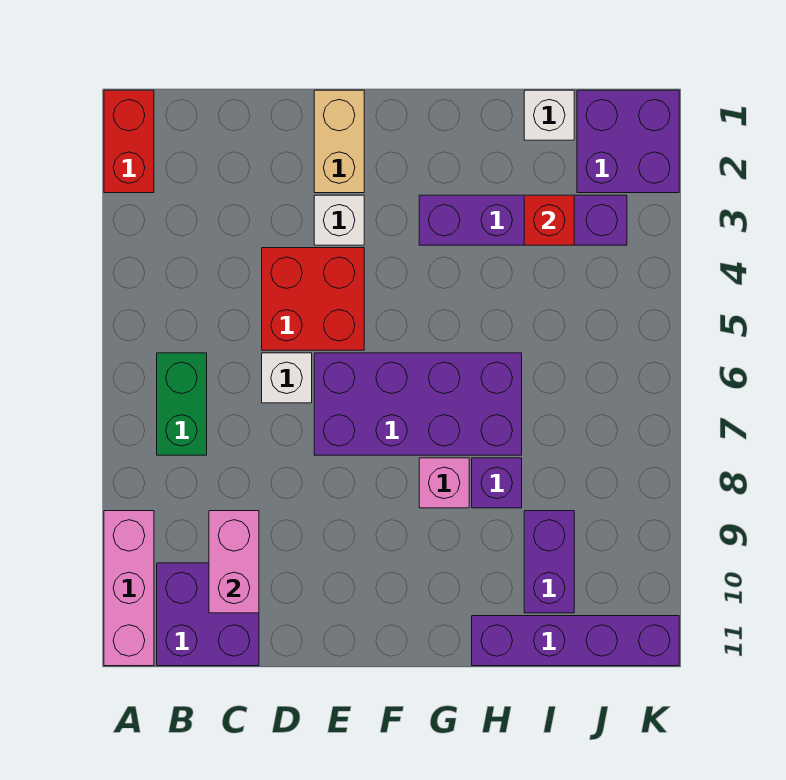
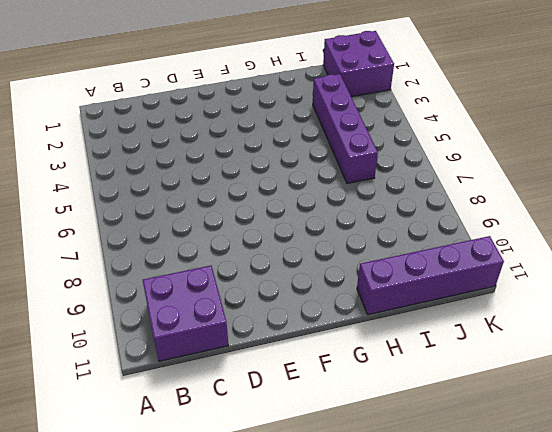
purple 1x4 brick [313,74,378,183] -> purple 1x4 brick turned to [419,195,627,245]
none -> red 1x2 brick [104,90,154,193]
none -> pink 1x3 brick [104,511,154,666]
none -> green 1x2 brick [157,353,207,455]

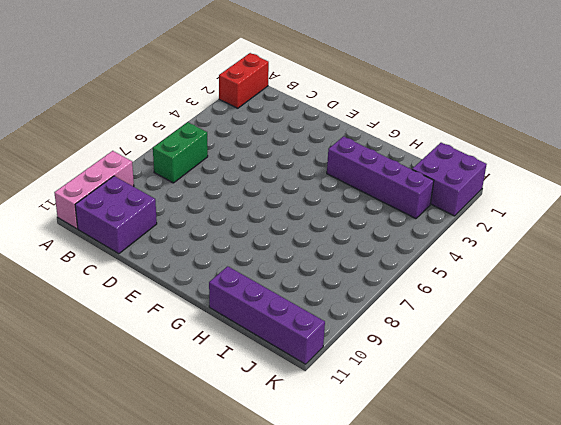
none -> red 2x2 brick [262,248,364,350]
none -> white 1x1 brick [262,353,312,403]
none -> tan 1x2 brick [314,90,364,193]

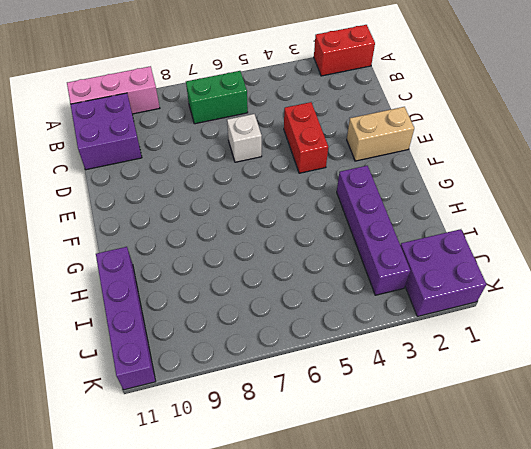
red 1x2 brick [284,102,328,173] -> red 2x2 brick [262,248,364,350]
none -> white 1x1 brick [314,195,364,245]
none -> purple 2x4 brick [314,353,522,455]
none -> pink 1x1 brick [419,458,469,508]

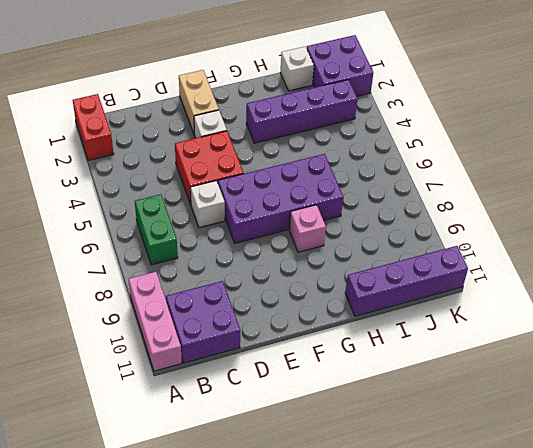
none -> purple 1x1 brick [472,458,522,508]
none -> purple 1x2 brick [524,511,574,613]
none -> pink 1x2 brick [209,511,259,613]

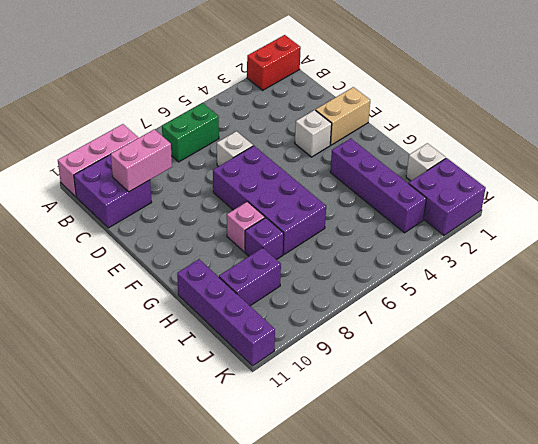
none -> red 2x2 brick [262,248,364,350]
none -> red 1x1 brick [524,195,574,245]

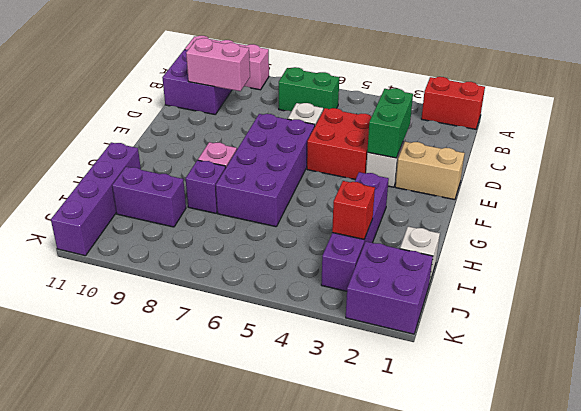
green 1x2 brick [367,88,413,158] -> none

